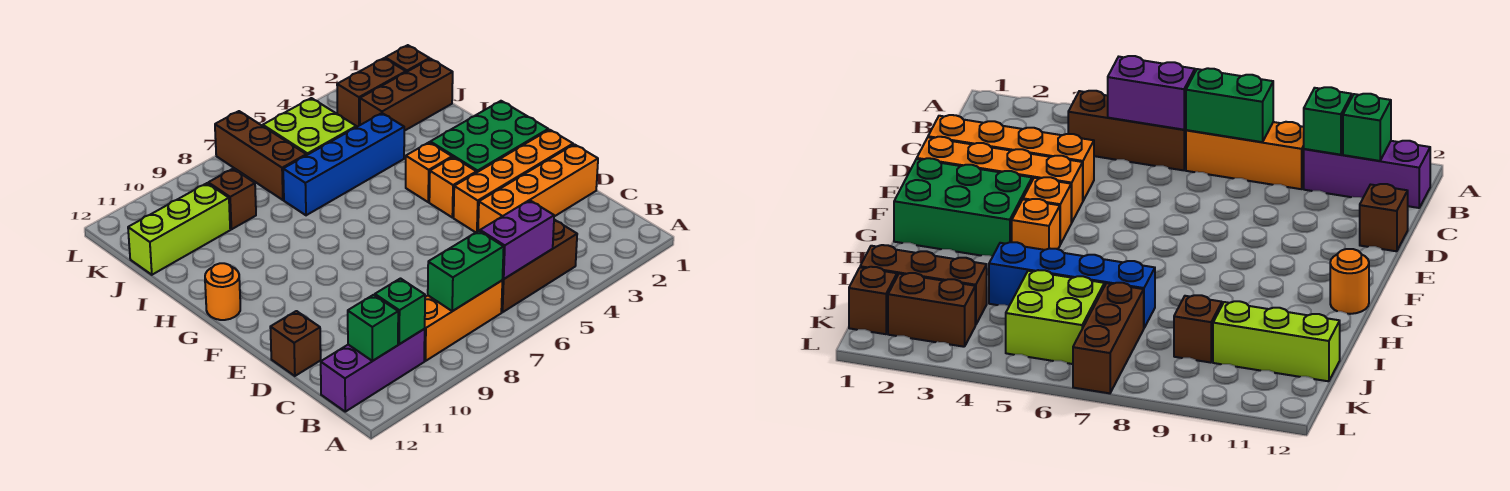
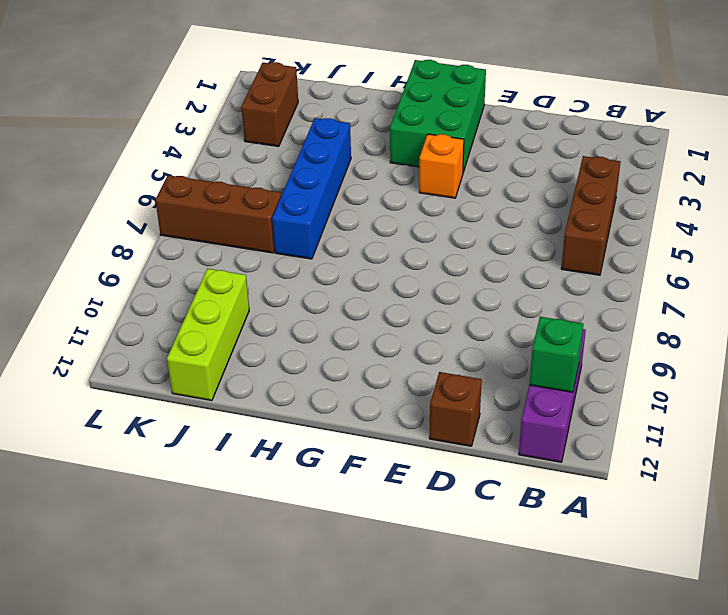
none -> orange 1x3 brick [424,281,502,361]
none -> orange 1x4 brick [478,144,598,231]
none -> orange 1x4 brick [454,130,573,233]

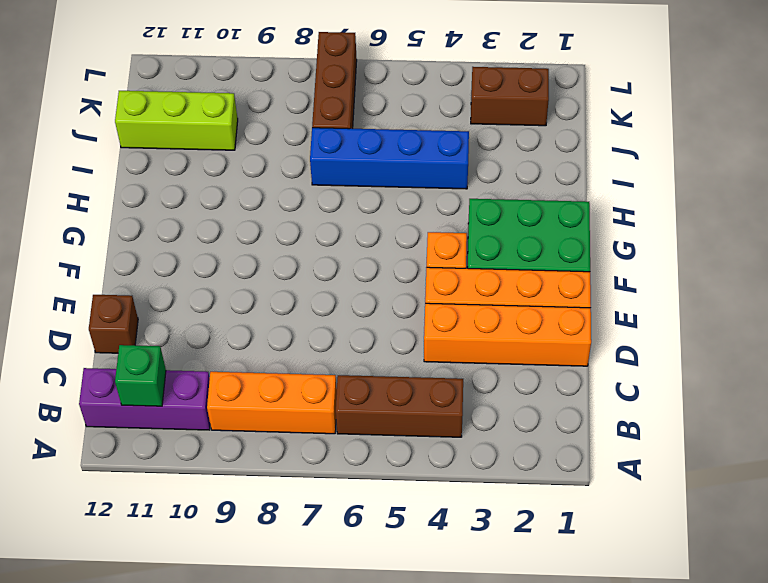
none -> orange 1x1 brick [406,142,452,202]
none -> orange 1x1 round brick [205,263,240,320]
none -> brown 1x3 brick [360,59,453,131]

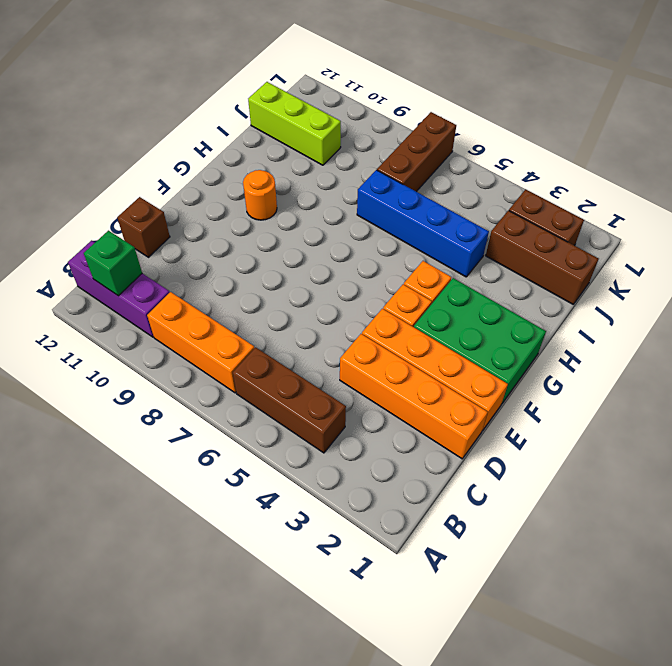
orange 1x1 round brick [243,170,277,220] -> orange 1x1 round brick moved to [205,263,240,320]
none -> lime 2x2 brick [263,98,356,155]
none -> brown 1x1 brick [208,169,256,229]
none -> brown 1x1 brick [385,45,430,72]

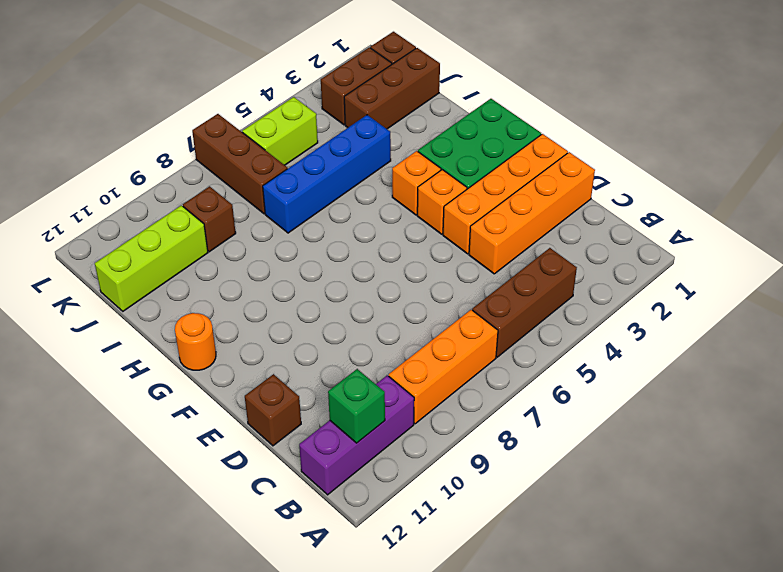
lime 1x2 brick [242,97,318,165] -> lime 2x2 brick [263,98,356,155]
none -> purple 1x2 brick [480,200,554,279]
none -> green 1x2 brick [428,231,504,311]
none -> green 1x1 brick [375,279,425,344]

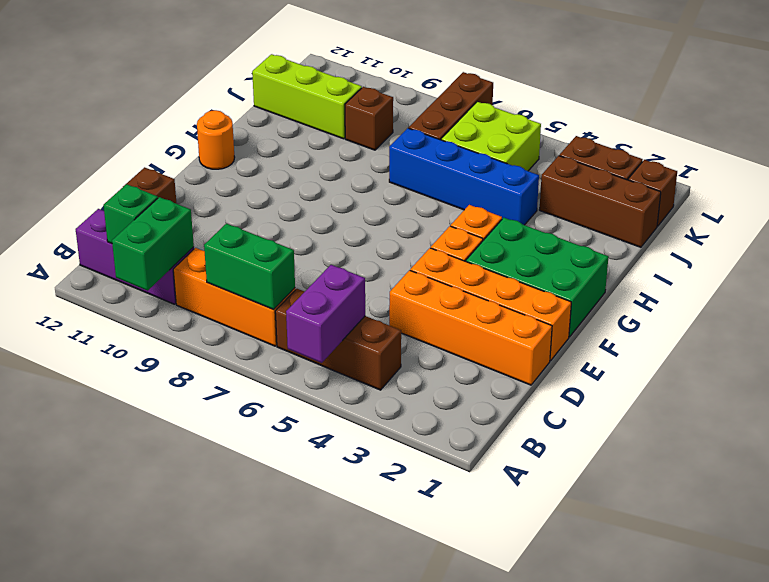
purple 1x2 brick [286,265,365,363] -> purple 1x2 brick turned to [480,200,554,279]
green 1x2 brick [112,197,194,291] -> green 1x1 brick [375,279,425,344]

